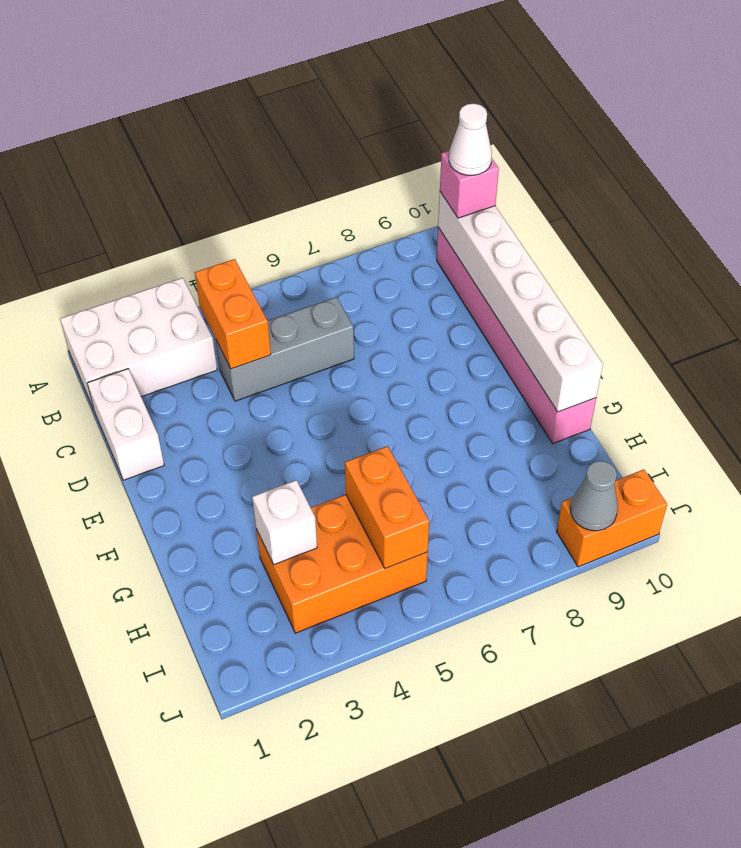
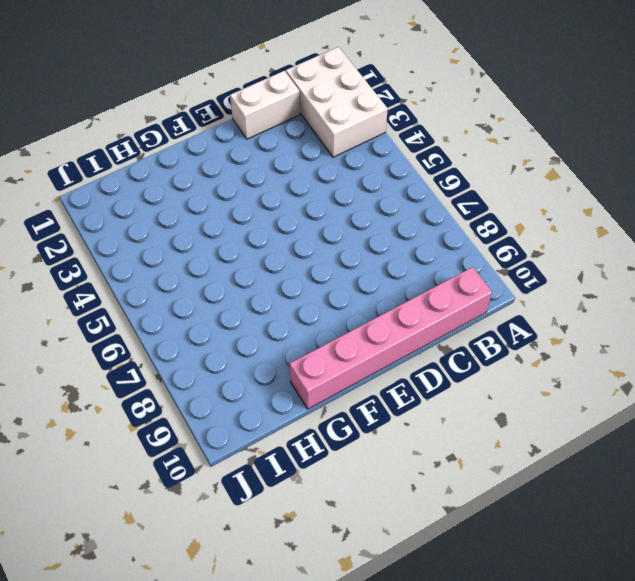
none -> grey 1x3 brick [216,297,354,401]
none -> orange 2x3 brick [256,495,428,633]
none -> orange 1x2 brick [557,470,667,567]

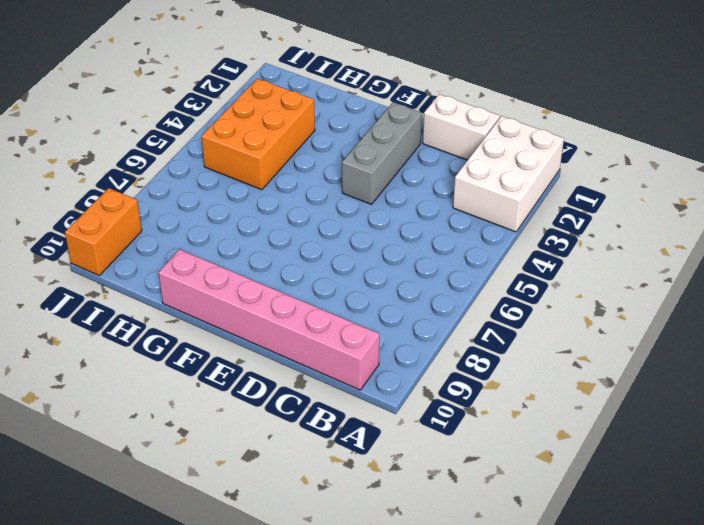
grey 1x3 brick [342,103,422,204] -> grey 1x3 brick moved to [216,297,354,401]
none -> orange 1x2 brick [195,259,271,369]
none -> white 1x6 brick [438,192,603,412]
none -> white 1x1 brick [252,480,317,565]

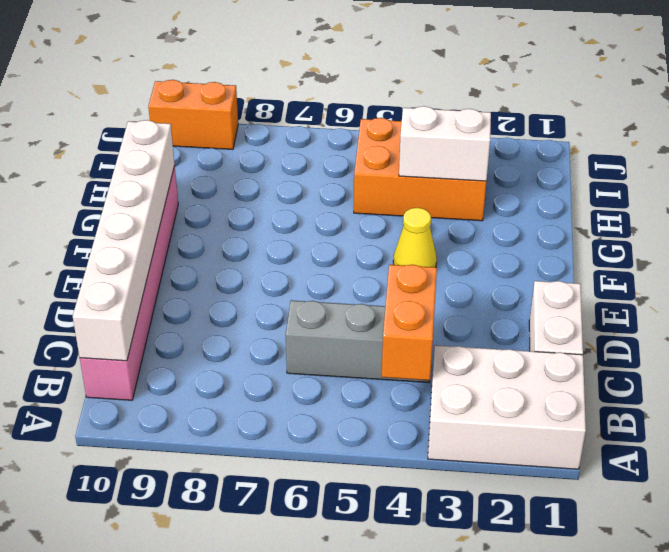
yellow 1x1 cone [393,208,437,267] -> none
white 1x2 brick [399,106,491,181] -> white 1x1 brick [252,480,317,565]
none -> orange 1x2 brick [345,446,429,569]
none -> grey 1x1 cone [570,461,618,531]
none -> pink 1x1 brick [440,151,499,218]

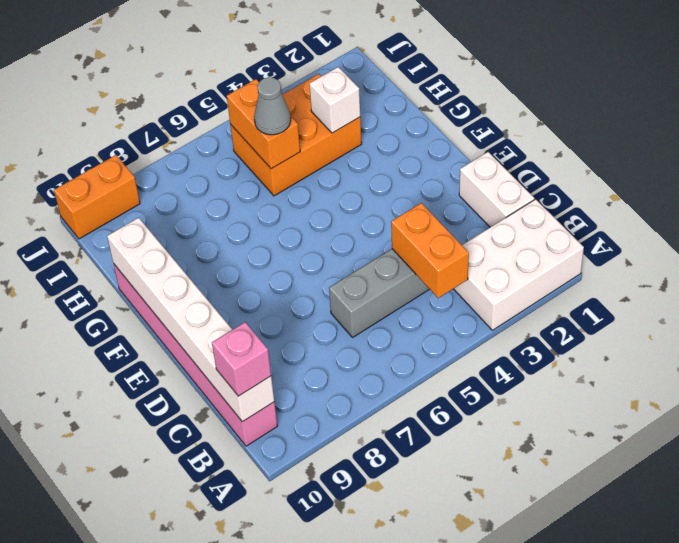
grey 1x1 cone [254,77,291,135] -> grey 1x1 cone moved to [570,461,618,531]
none -> white 1x1 cone [449,104,492,175]

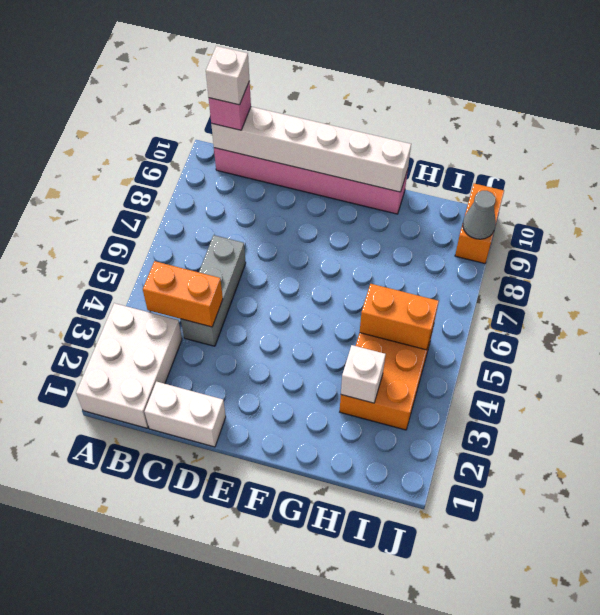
white 1x1 brick [206,46,249,105] -> white 1x1 cone [449,104,492,175]

